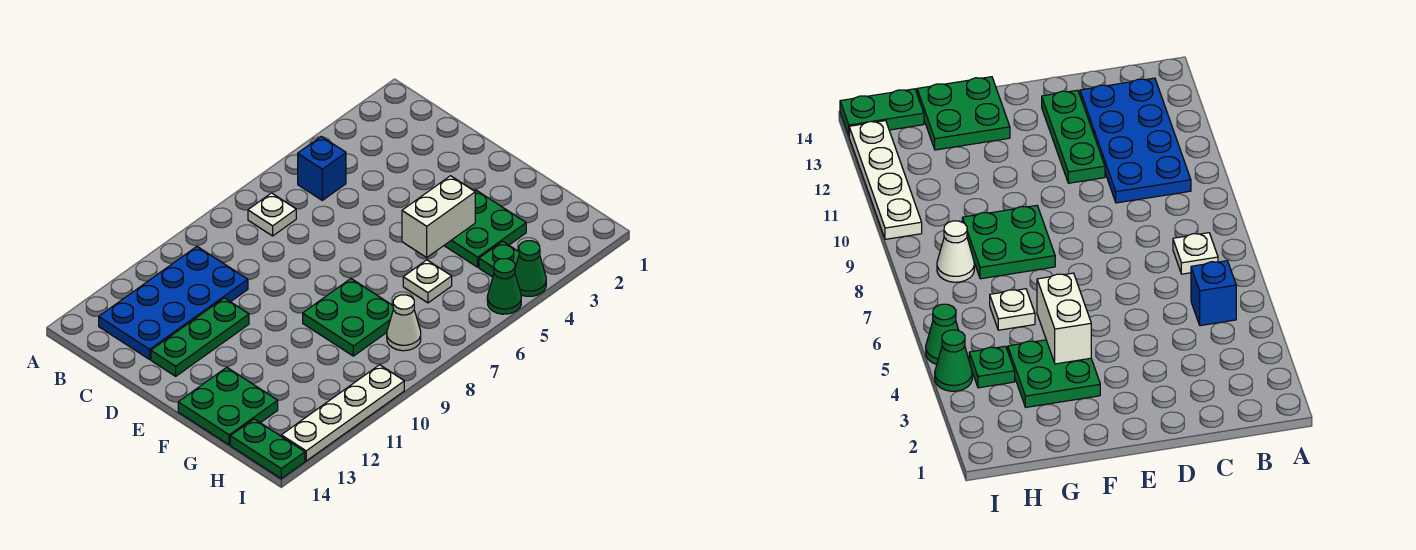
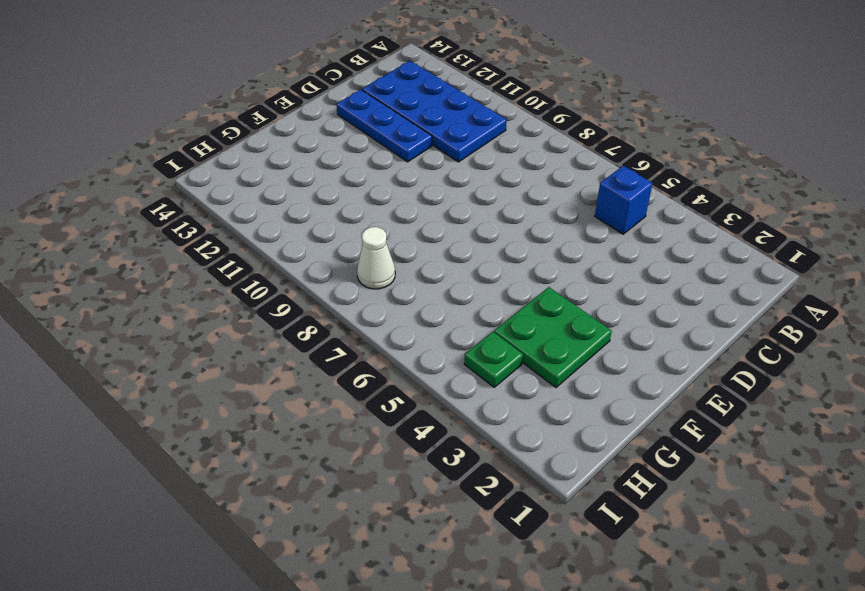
blue 1x3 plate [337,90,432,162] -> green 1x3 plate [151,298,249,376]
none -> white 1x1 plate [248,193,296,236]
none -> green 2x2 plate [303,279,393,356]
none -> green 2x2 plate [178,367,278,445]

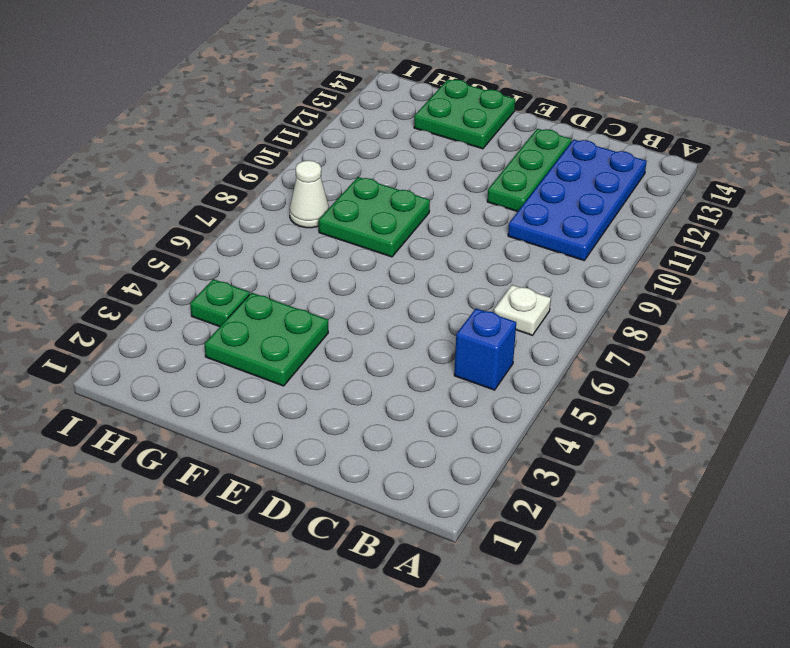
none -> white 1x1 plate [403,260,452,303]
none -> green 1x2 plate [230,419,305,479]
none -> green 1x1 cone [515,241,546,296]

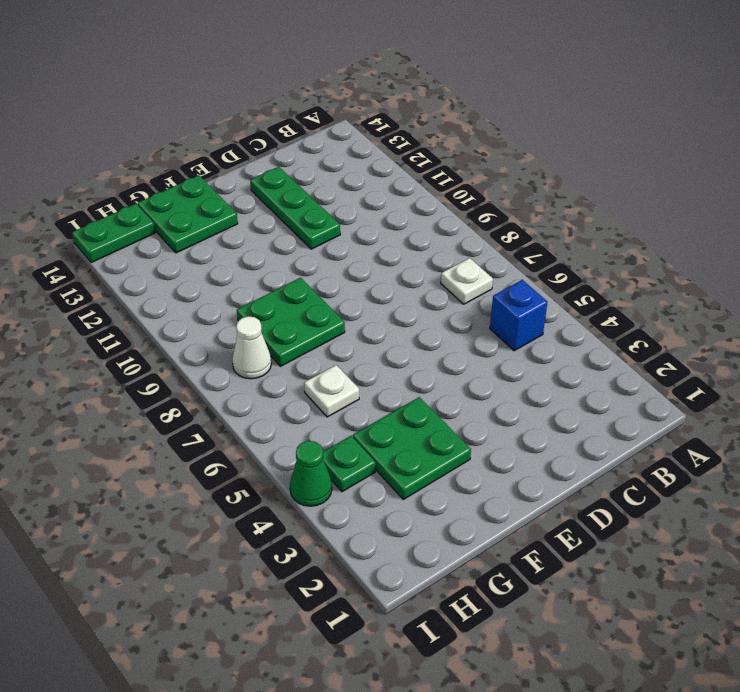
none -> blue 2x4 plate [99,247,248,359]
none -> green 1x1 cone [487,259,521,314]
none -> white 1x4 plate [281,365,404,461]

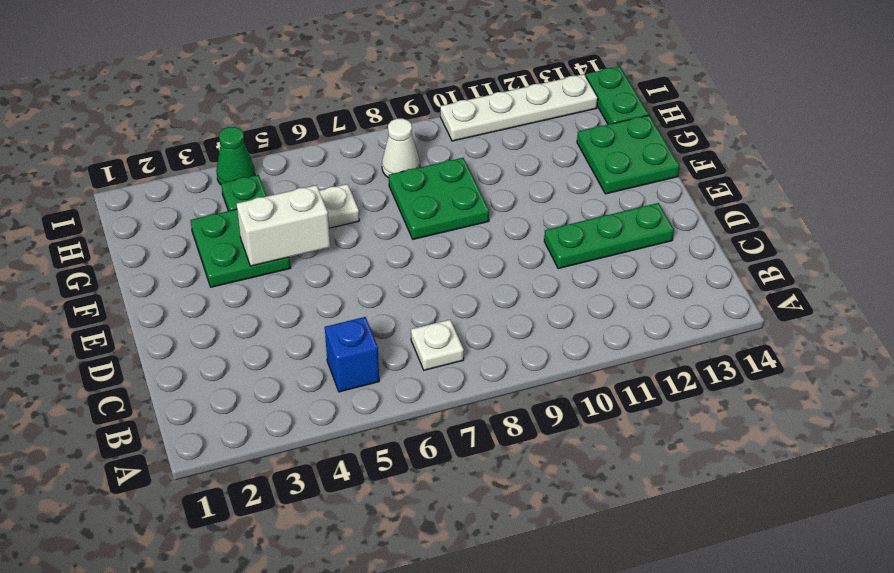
none -> blue 2x4 plate [99,247,248,359]
none -> green 1x1 cone [487,259,521,314]

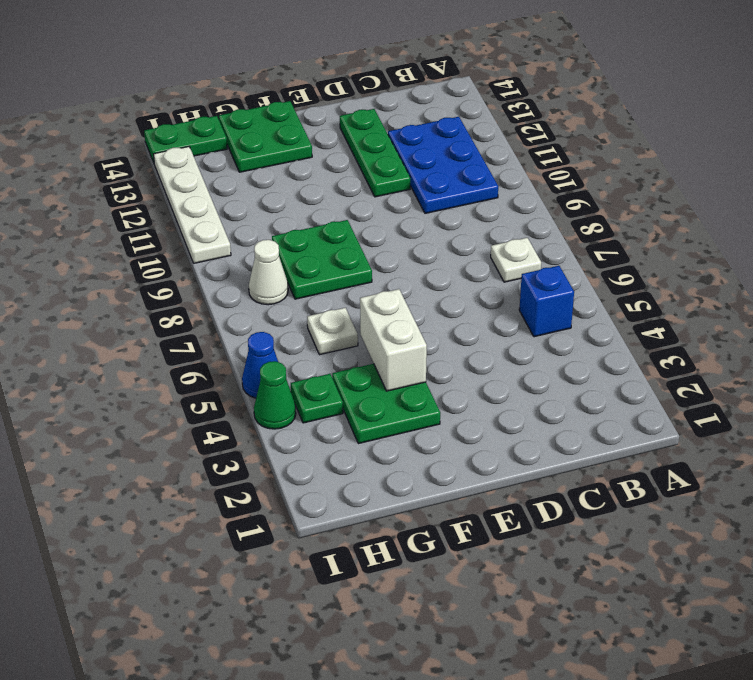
blue 2x3 plate [388,117,498,213] -> blue 2x4 plate [99,247,248,359]
blue 1x1 cone [242,332,278,398] -> green 1x1 cone [487,259,521,314]

